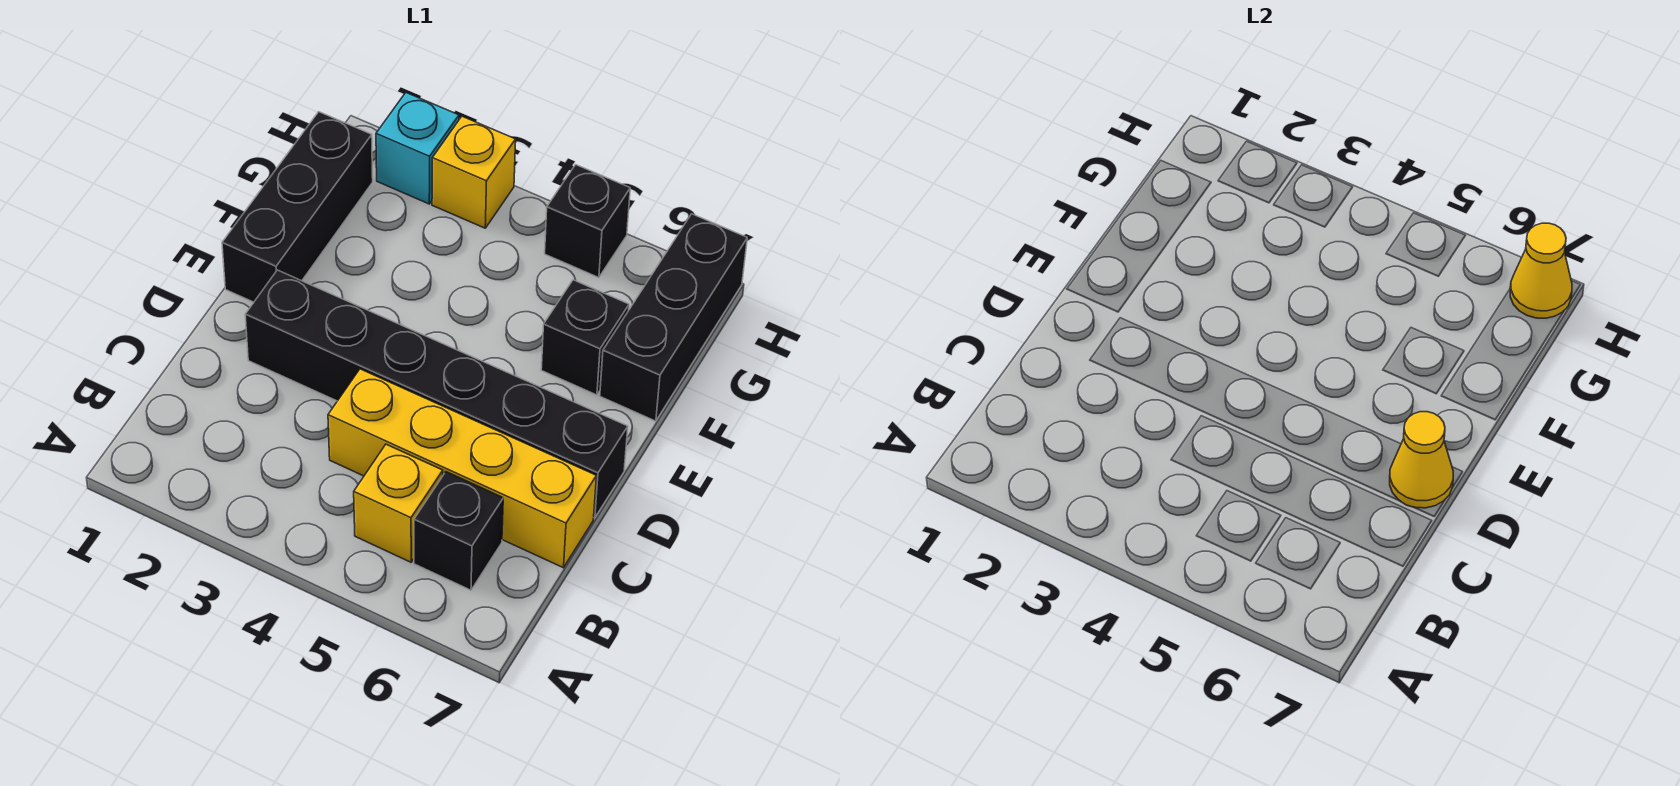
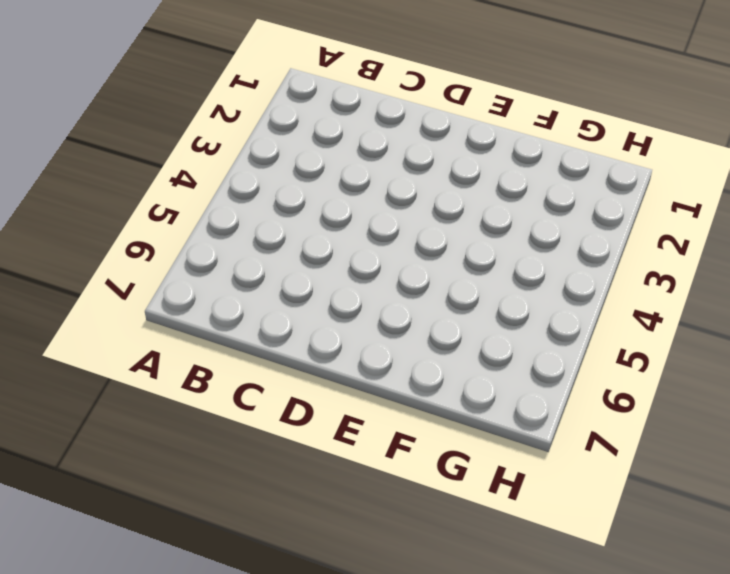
none -> yellow 1x1 brick [354,444,443,562]
none -> black 1x1 brick [414,472,503,590]
none -> yellow 1x4 brick [328,369,596,568]

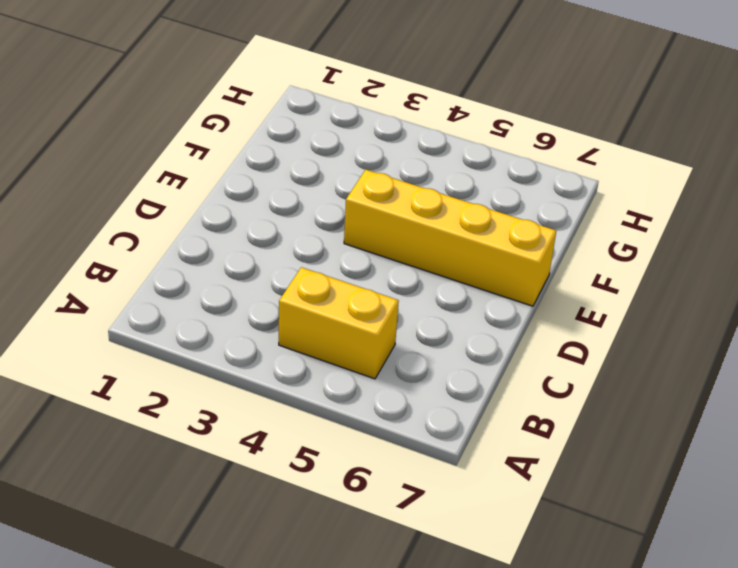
yellow 1x2 brick [279,267,399,379] -> yellow 1x1 brick [354,444,443,562]
yellow 1x4 brick [344,170,556,306] -> yellow 1x4 brick moved to [328,369,596,568]
none -> black 1x1 brick [414,472,503,590]
none -> black 1x6 brick [245,270,628,518]
none -> black 1x3 brick [222,112,373,302]

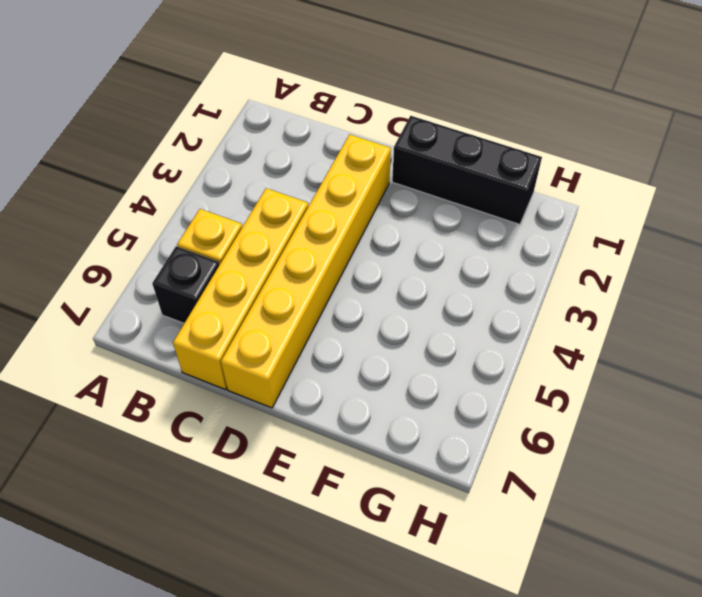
yellow 1x6 brick [221,134,391,408] -> black 1x6 brick [245,270,628,518]
none -> black 1x1 brick [541,280,629,395]
none -> black 1x3 brick [600,214,747,421]
none -> cyan 1x1 brick [376,93,459,204]

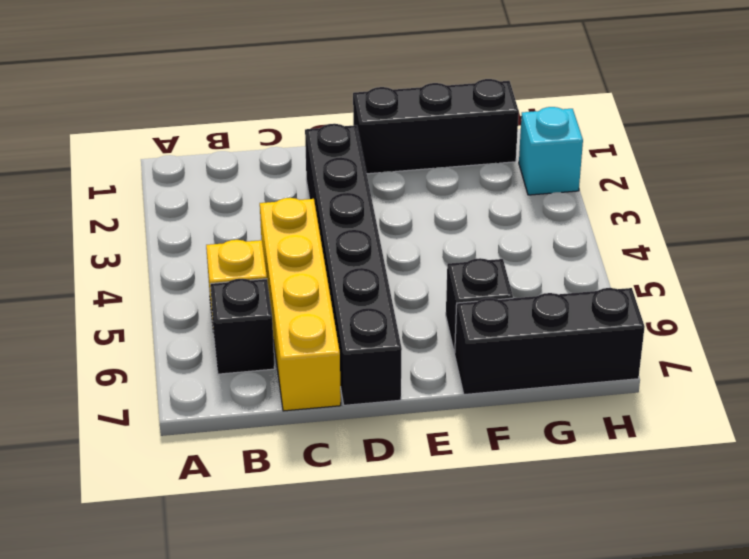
none -> yellow 1x1 brick [432,116,516,228]
none -> black 1x1 brick [545,165,630,278]
none -> yellow 1x1 cone [1390,412,1453,508]

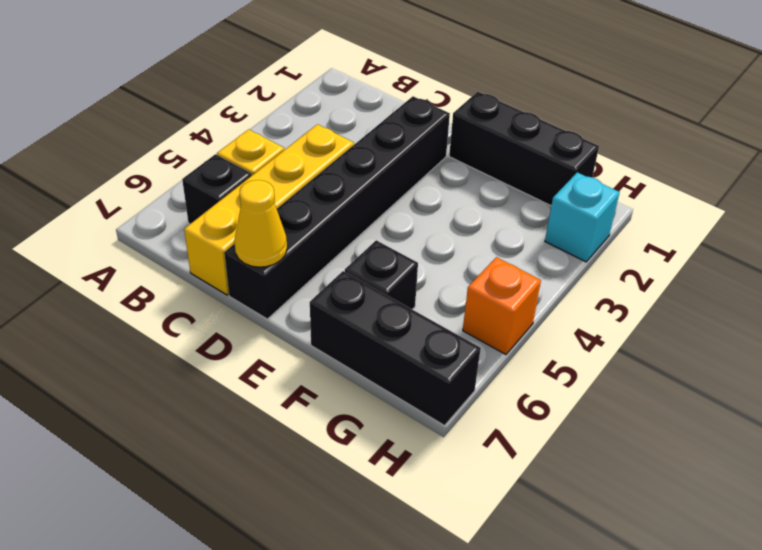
orange 1x1 brick [463,257,541,355] -> black 1x1 brick [545,165,630,278]
none -> yellow 1x1 brick [432,116,516,228]
none -> yellow 1x1 cone [1510,223,1572,318]

